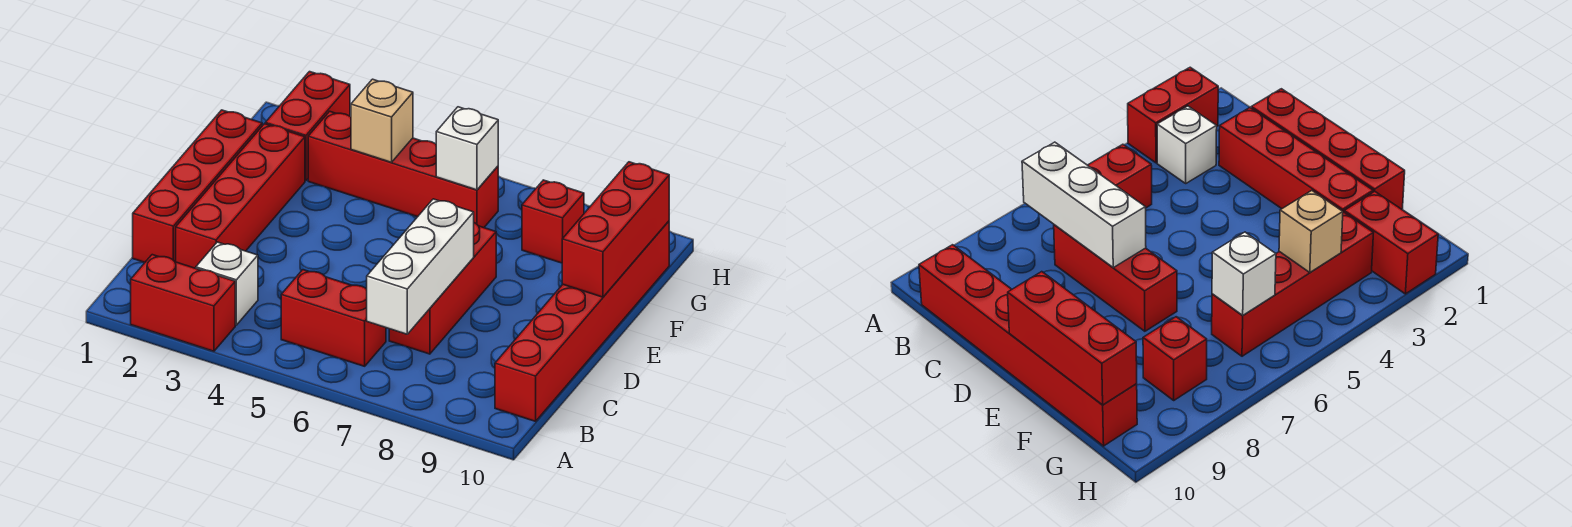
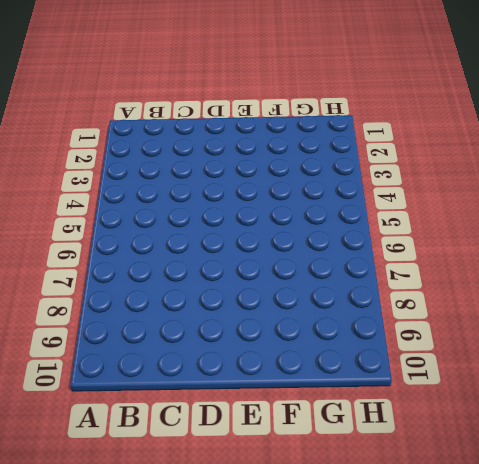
none -> red 1x2 brick [131,255,235,351]
none -> white 1x1 brick [196,242,258,325]
none -> red 1x2 brick [281,270,386,366]

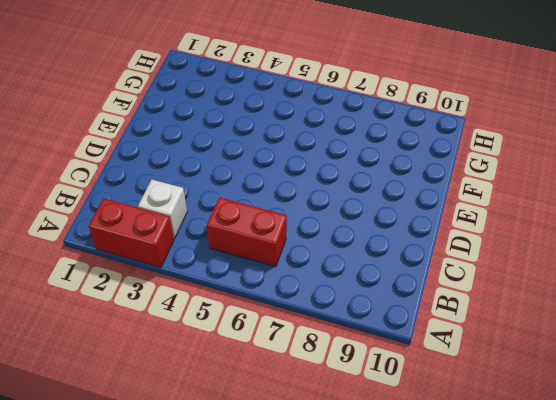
none -> red 1x6 brick [495,221,669,421]
none -> red 1x4 brick [133,110,262,262]
none -> red 1x4 brick [176,124,305,268]

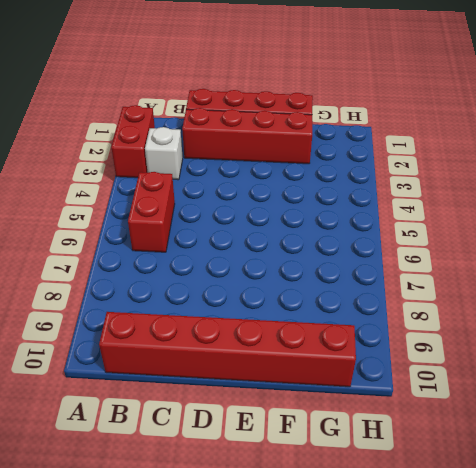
none -> red 1x3 brick [389,223,496,354]
none -> red 1x2 brick [265,72,350,181]
none -> red 1x4 brick [308,111,498,228]

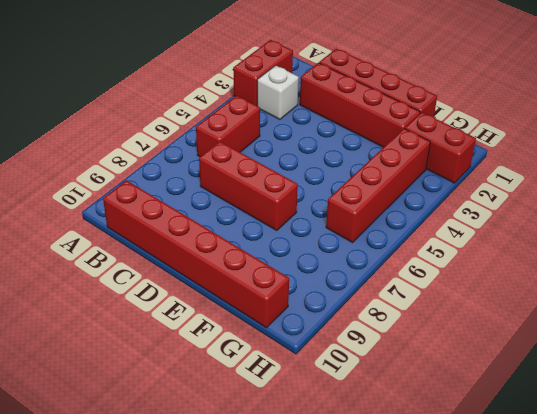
none -> red 1x1 brick [522,180,584,263]
none -> white 1x3 brick [367,199,474,334]
none -> red 1x3 brick [562,162,669,297]

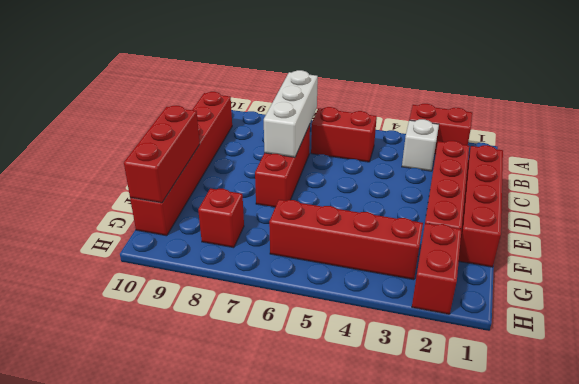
none -> tan 1x1 brick [351,79,413,162]
none -> white 1x1 brick [436,107,498,190]

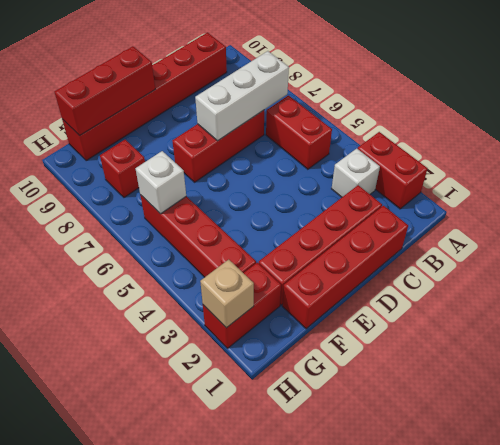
tan 1x1 brick [200,260,254,328] -> tan 1x1 brick moved to [351,79,413,162]

